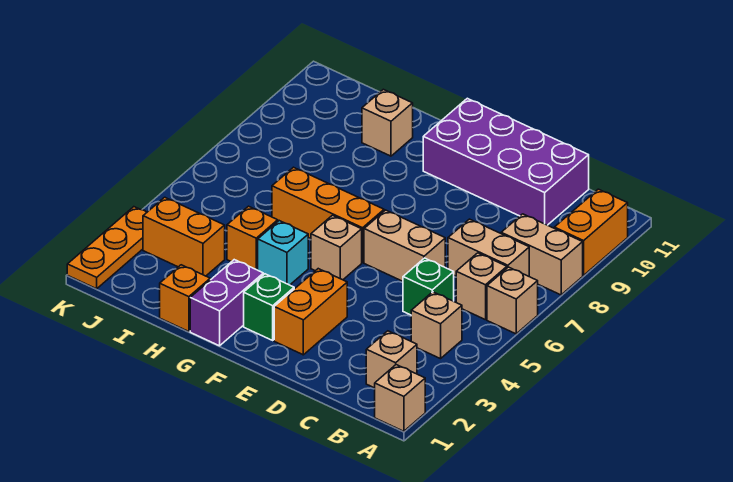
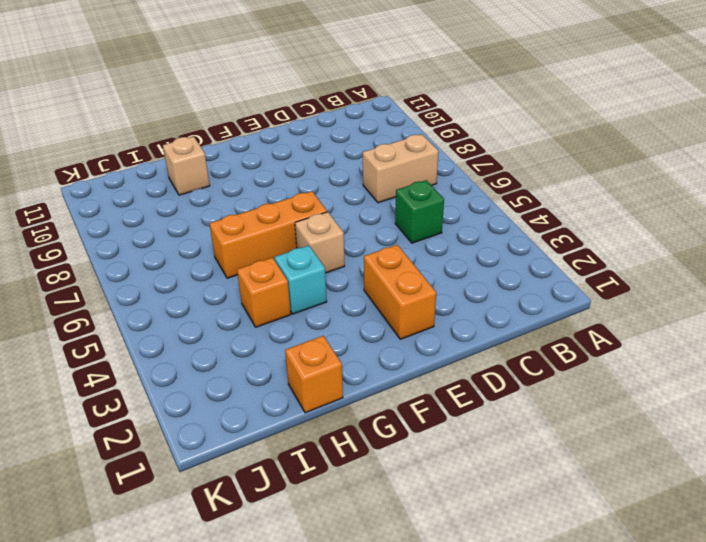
none -> tan 1x1 brick [375,365,425,431]
none -> tan 1x1 brick [487,267,538,334]
none -> tan 1x2 brick [501,214,583,295]

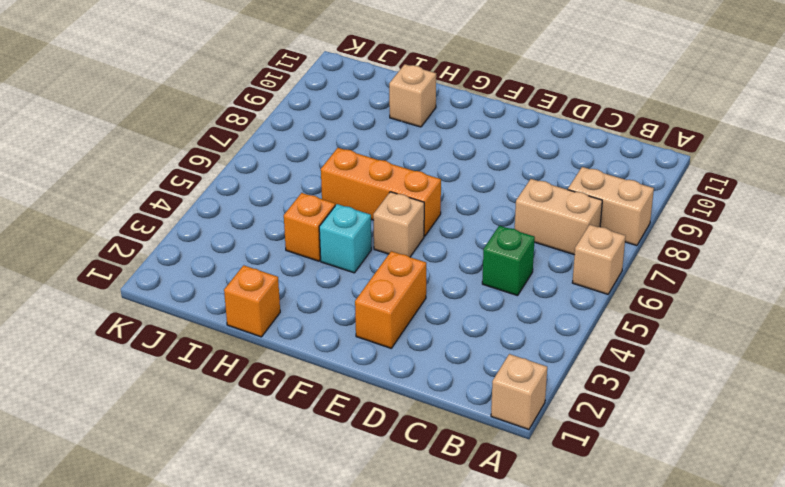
none -> orange 1x2 brick [554,189,628,275]
none -> tan 1x1 brick [366,331,417,388]
none -> tan 1x1 brick [411,292,462,359]

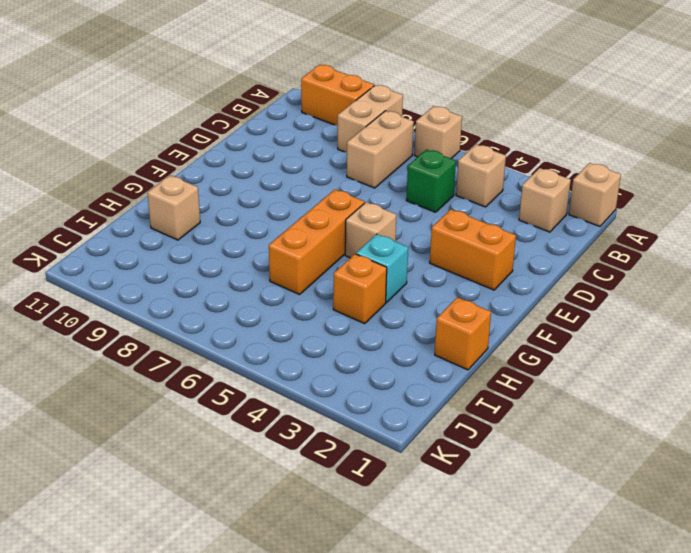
none -> tan 1x1 brick [456,253,507,320]
none -> purple 2x4 brick [423,98,589,225]
none -> tan 1x2 brick [364,210,445,281]

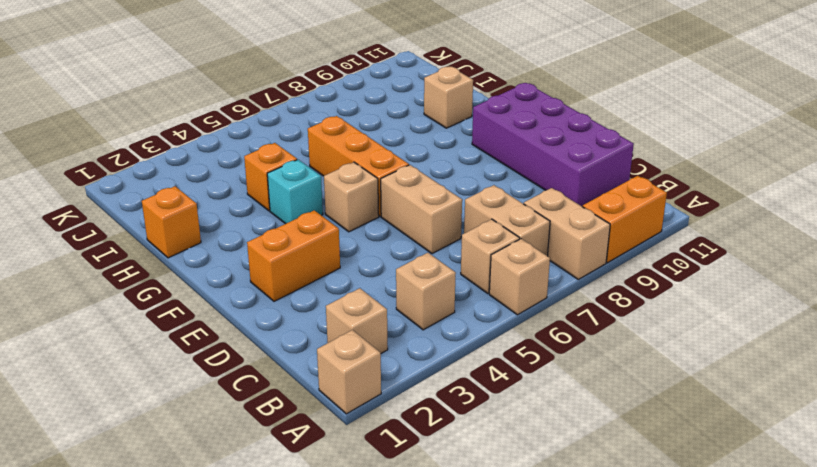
none -> green 1x1 brick [403,258,454,315]
none -> green 1x1 brick [244,274,294,340]
none -> purple 1x2 brick [190,260,263,346]

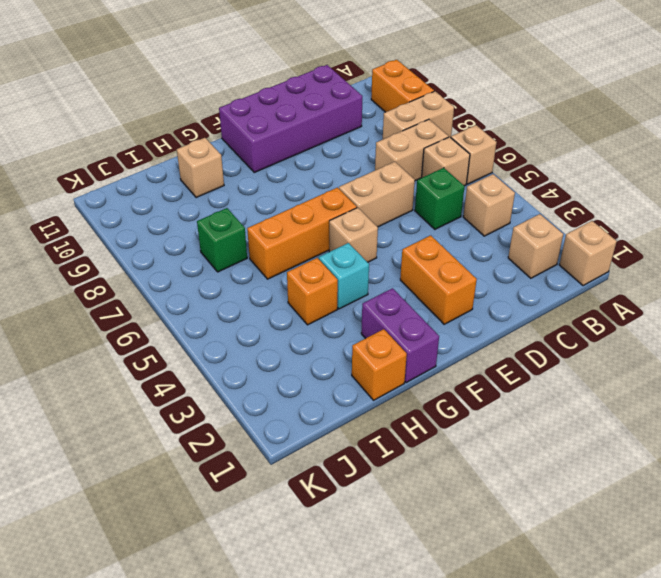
green 1x1 brick [197,208,247,272] -> green 1x1 brick moved to [244,274,294,340]
none -> orange 1x2 brick [143,197,225,276]
none -> orange 1x3 plate [67,207,147,289]

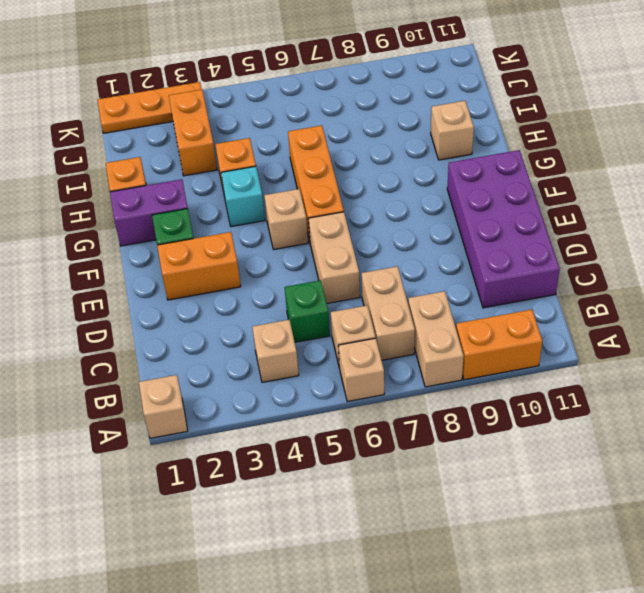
none -> tan 1x1 brick [366,331,417,388]

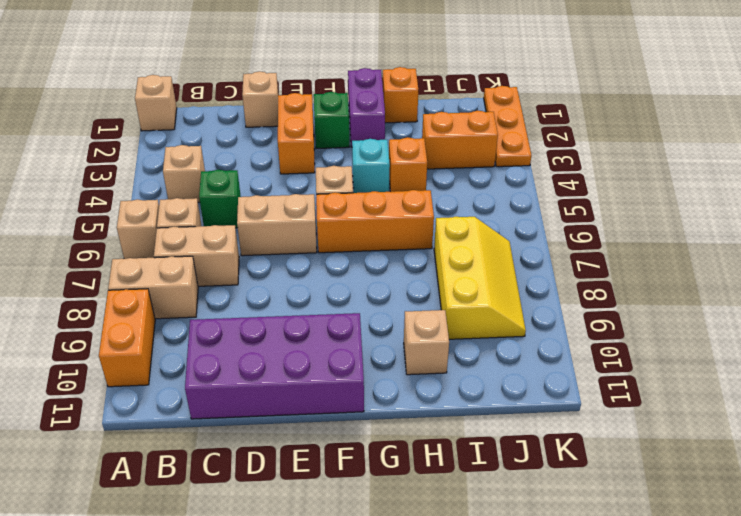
tan 1x1 brick [242,71,278,127] -> tan 1x1 brick moved to [366,331,417,388]
yellow 2x3 slope [434,217,526,339] -> none

